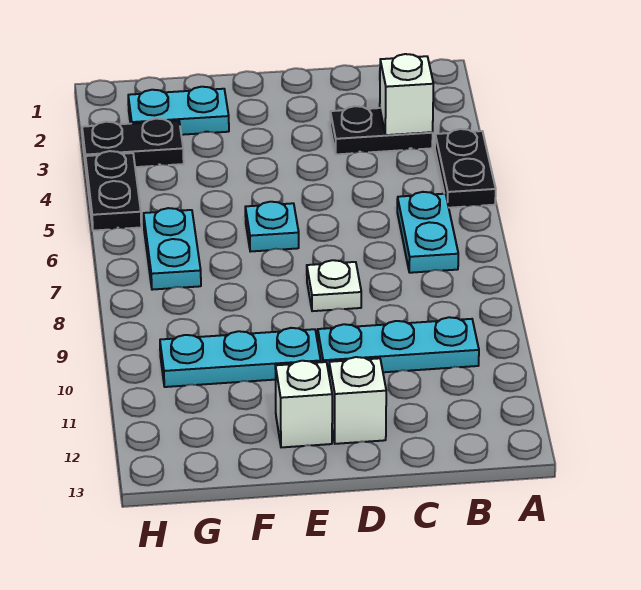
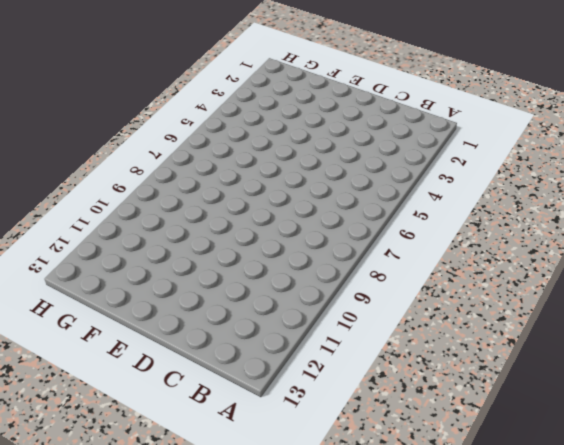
none -> black 1x2 plate [435,129,496,208]
none -> black 1x2 plate [330,106,433,154]
none -> cyan 1x2 plate [397,192,458,273]

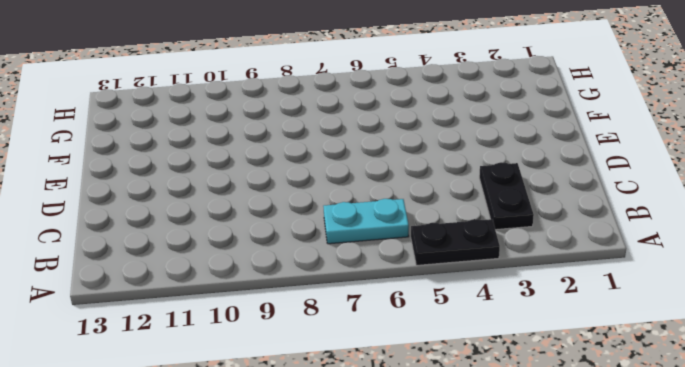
none -> cyan 1x3 plate [318,317,479,373]
none -> white 1x1 plate [307,260,361,311]
none -> white 1x1 brick [329,357,386,444]

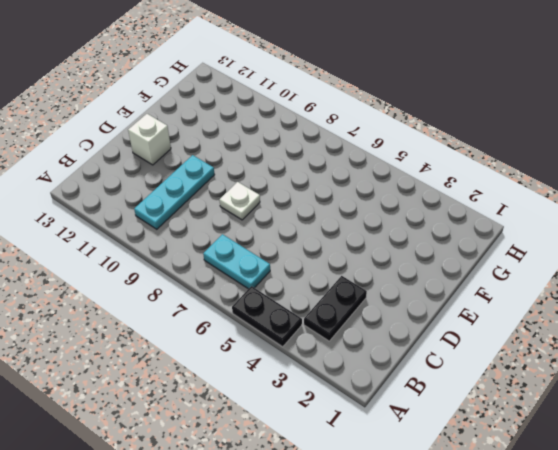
none -> cyan 1x1 plate [245,202,299,252]
none -> cyan 1x3 plate [160,328,321,387]
none -> white 1x1 brick [275,361,332,447]

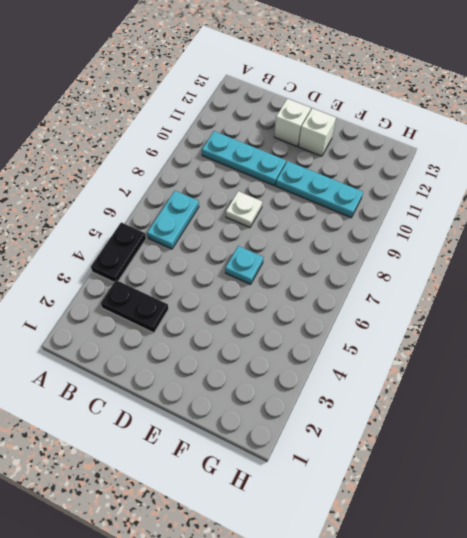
none -> cyan 1x2 plate [128,87,229,135]
none -> black 1x2 plate [82,119,184,167]
none -> cyan 1x2 plate [144,208,201,290]

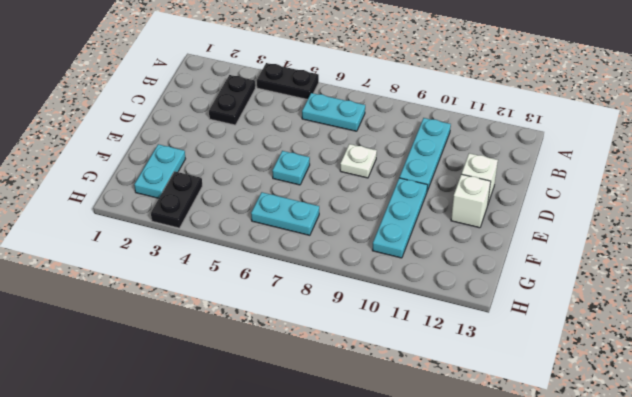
none -> black 1x2 plate [85,151,141,231]
none -> white 1x1 brick [380,54,433,135]

